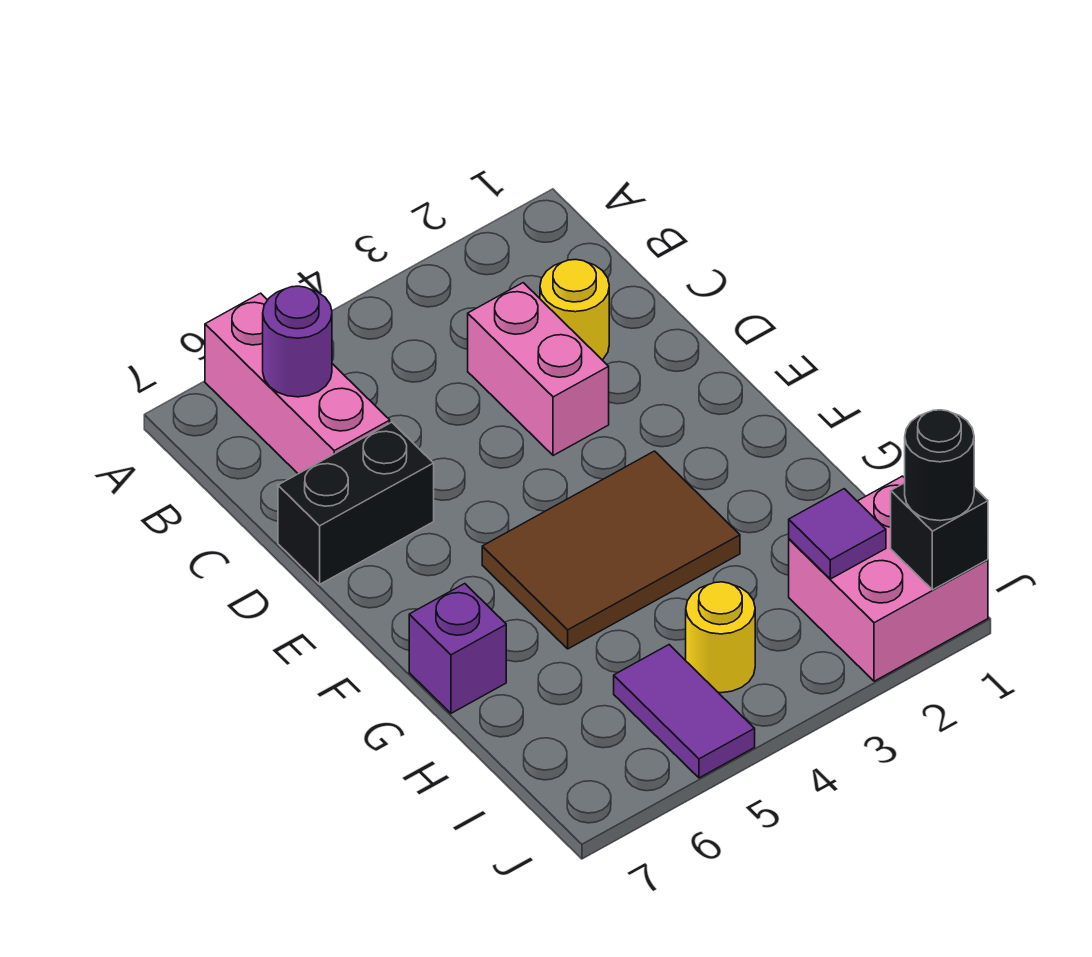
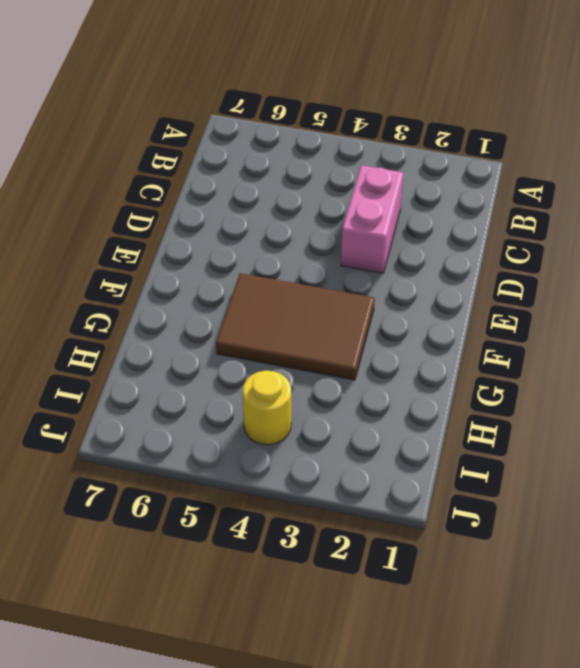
none -> pink 1x3 brick [205,293,390,474]
none -> yellow 1x1 round brick [540,259,609,360]
none -> black 1x2 brick [278,422,434,584]

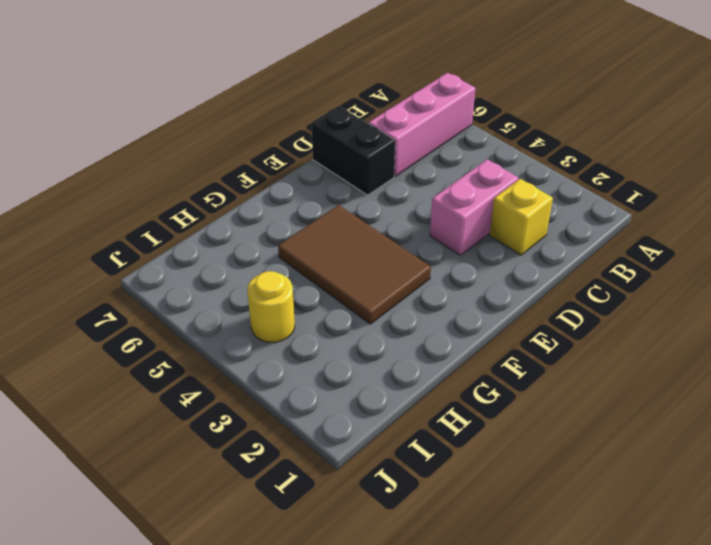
yellow 1x1 brick [490,179,553,255] -> yellow 1x1 round brick [540,259,609,360]
none -> purple 1x1 brick [409,584,506,713]
none -> pink 2x2 brick [789,476,988,681]
none -> purple 1x2 tile [614,645,755,778]

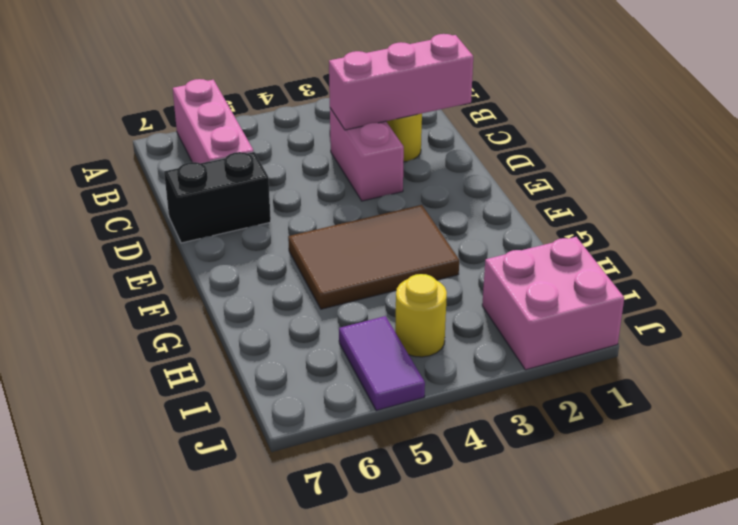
pink 1x3 brick [329,34,473,130] -> none
none -> purple 1x1 brick [409,584,506,713]
none -> purple 1x1 round brick [263,286,332,397]
none -> purple 1x1 tile [789,489,886,579]

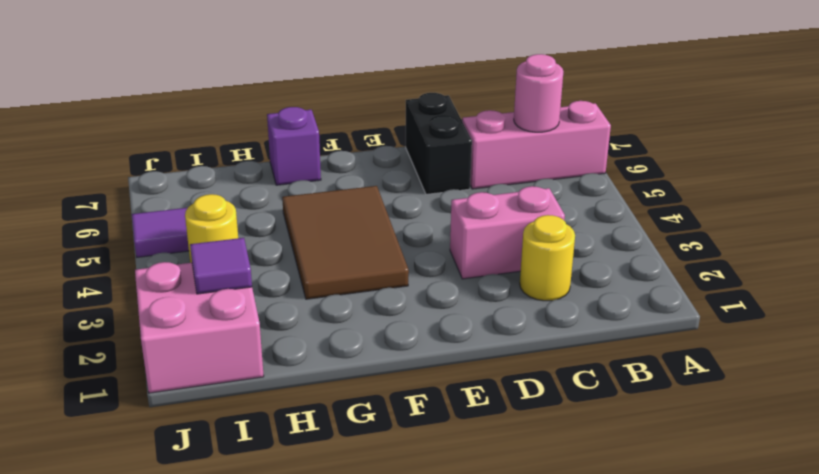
pink 1x1 round brick [514,54,564,132] -> purple 1x1 round brick [263,286,332,397]
none -> black 1x1 brick [891,483,988,590]
none -> black 1x1 round brick [905,410,974,521]

